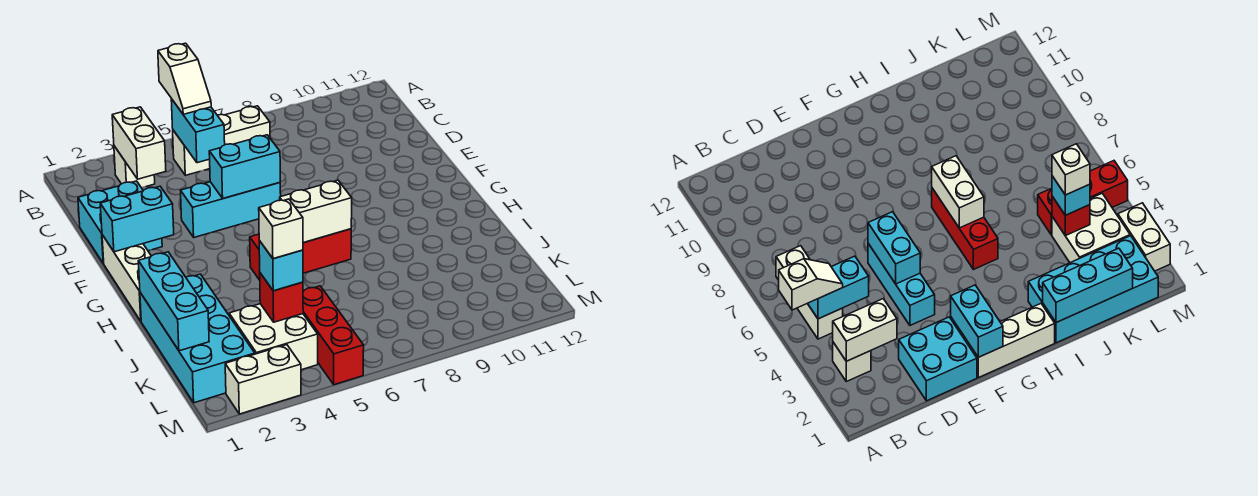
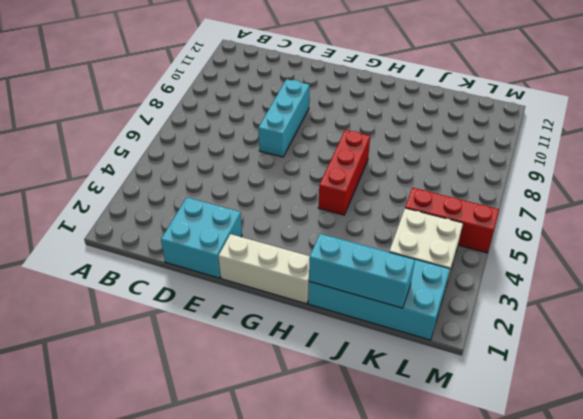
cyan 1x3 brick [258,79,310,157] -> cyan 1x3 brick moved to [181,182,281,237]
none -> white 1x1 brick [114,146,155,188]
none -> white 1x3 brick [173,106,270,175]
none -> white 1x2 brick [225,345,301,414]

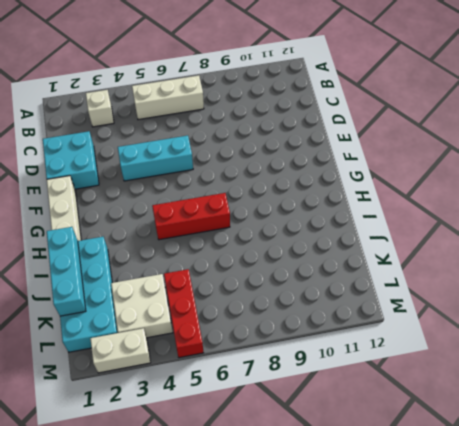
none -> white 1x2 brick [112,107,166,179]
none -> cyan 1x2 brick [171,99,225,163]
none -> cyan 1x2 brick [209,135,280,198]

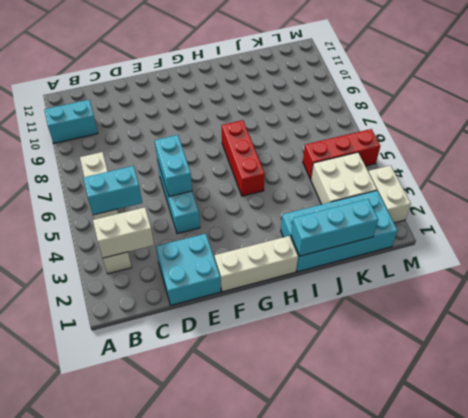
cyan 1x2 brick [45,100,98,143] -> cyan 1x2 brick turned to [100,186,174,252]
none -> white 1x2 brick [280,180,352,243]
none -> red 1x1 brick [260,273,303,322]
none -> white 1x2 slope [158,43,211,114]

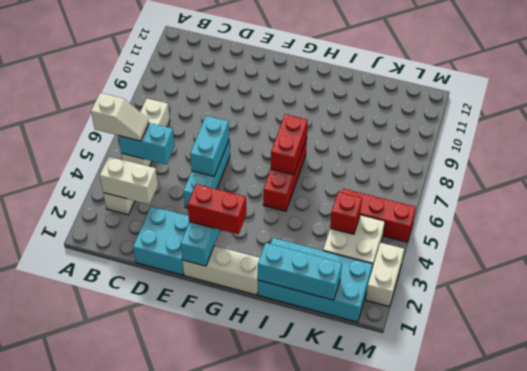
red 1x2 brick [188,184,246,234] -> none
red 1x2 brick [271,114,308,175] -> white 1x2 brick [280,180,352,243]
none -> cyan 1x1 brick [259,241,303,291]
none -> white 1x1 brick [259,199,303,259]

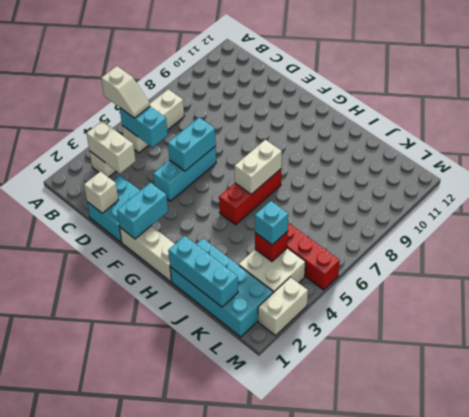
white 1x1 brick [84,171,118,213] -> white 1x1 brick moved to [259,199,303,259]

